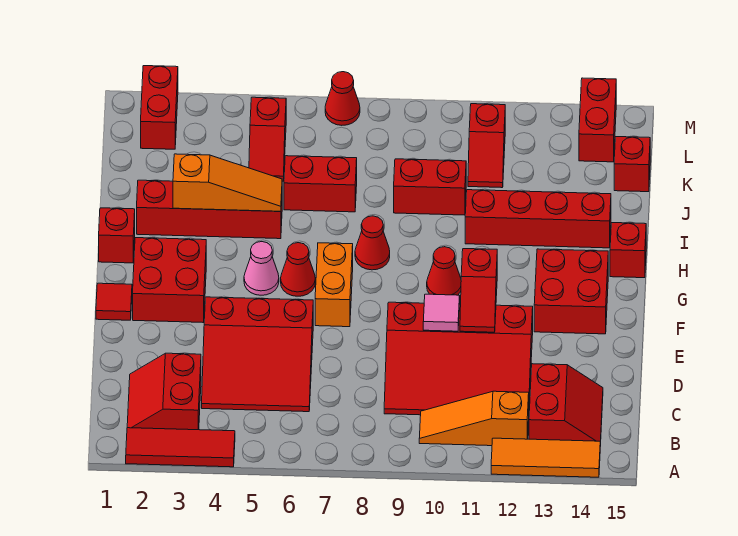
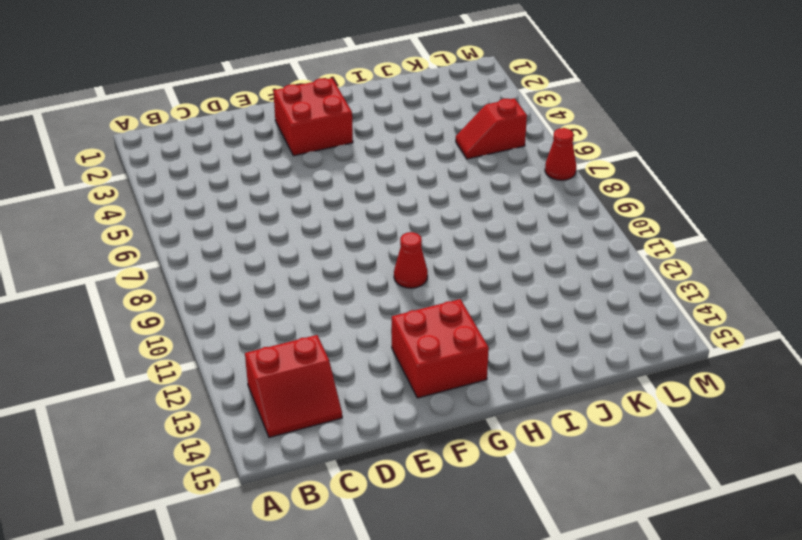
none -> red 1x3 tile [126,428,235,467]
none -> orange 1x3 tile [491,438,600,477]
none -> red 2x2 slope [127,353,201,430]
none -> orange 1x3 slope [419,391,529,446]

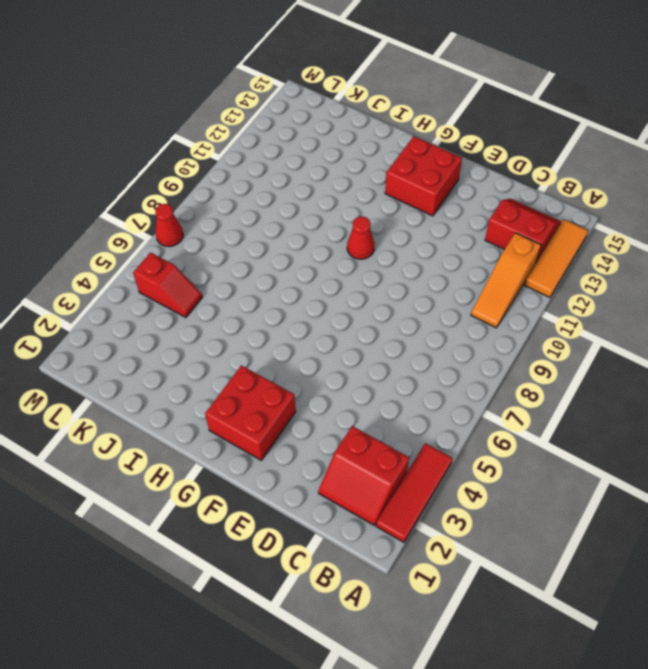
none -> red 3x3 slope [202,297,313,412]
none -> red 3x4 slope [384,302,533,415]
none -> red 1x1 tile [96,283,132,320]
none -> orange 1x2 brick [315,243,353,327]

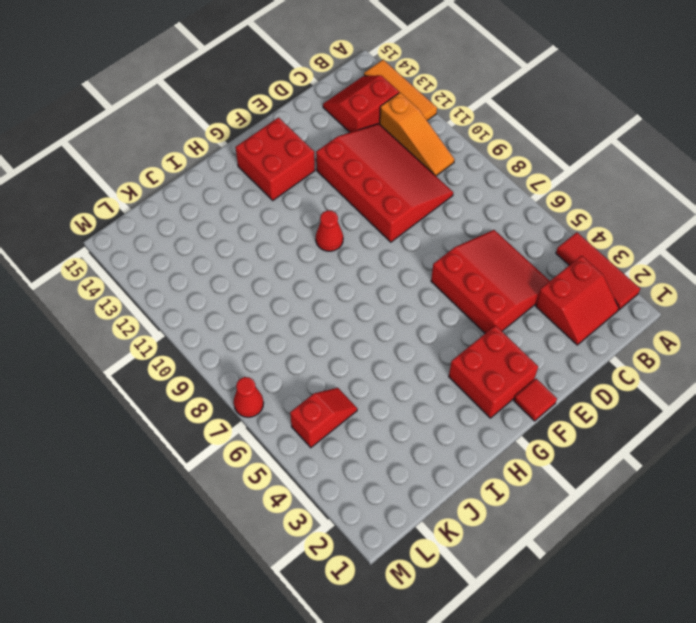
none -> orange 1x2 brick [315,243,353,327]
none -> pink 1x1 cone [244,242,279,295]
none -> red 1x1 cone [281,243,315,296]
none -> red 1x1 brick [99,208,135,263]

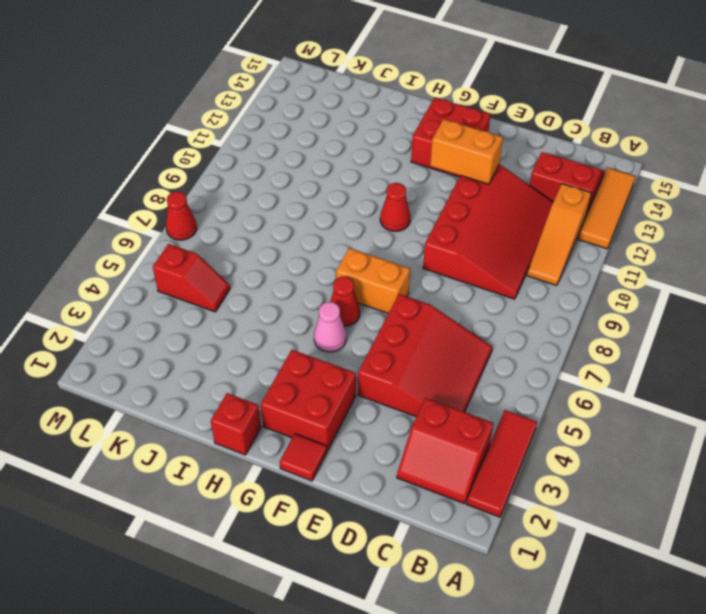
orange 1x2 brick [430,119,503,184] -> none
none -> red 1x1 cone [355,216,390,270]
none -> red 1x1 brick [610,223,646,278]
none -> red 1x4 brick [137,180,282,239]
none -> red 1x4 brick [465,190,611,248]

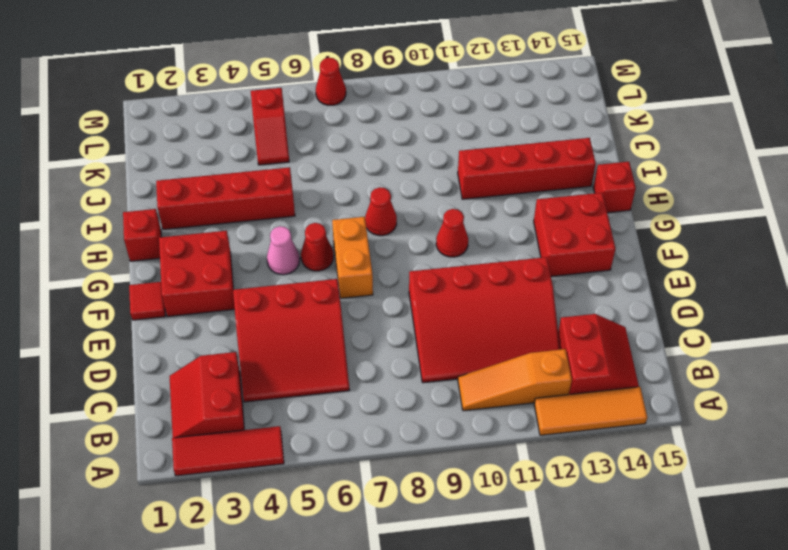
none -> red 1x2 brick [284,156,357,212]
none -> red 1x2 brick [394,159,466,215]
none -> red 1x2 slope [468,104,505,188]
none -> red 1x1 brick [614,137,650,192]

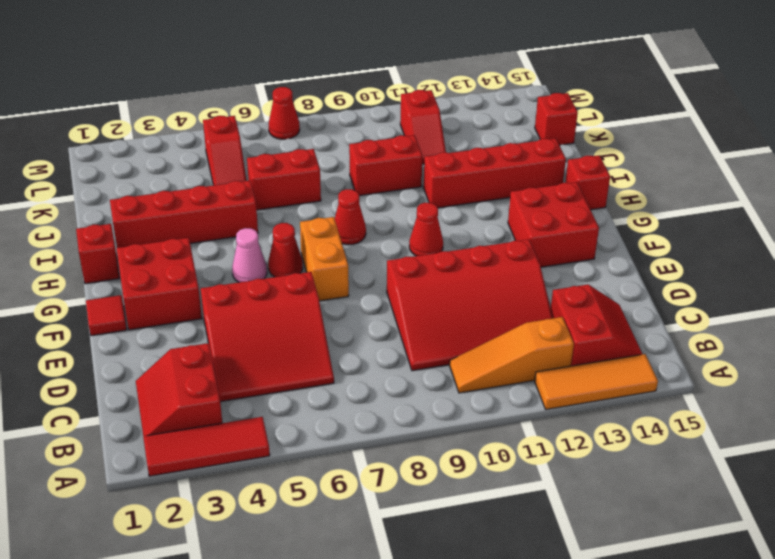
none -> red 1x2 brick [141,66,178,149]
none -> red 1x2 brick [579,78,616,162]
none -> pink 1x1 tile [423,294,460,331]
none -> red 1x2 slope [460,249,497,332]

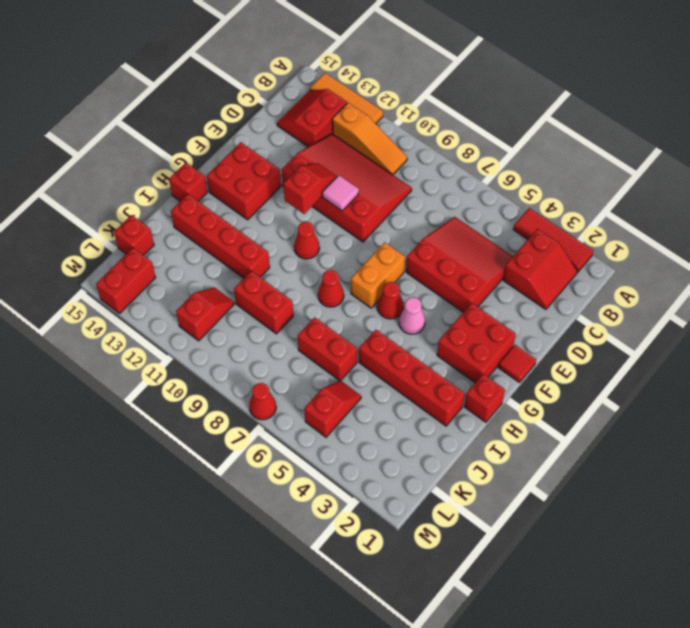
none -> red 1x2 brick [141,66,178,149]
none -> orange 1x3 slope [173,154,282,211]

